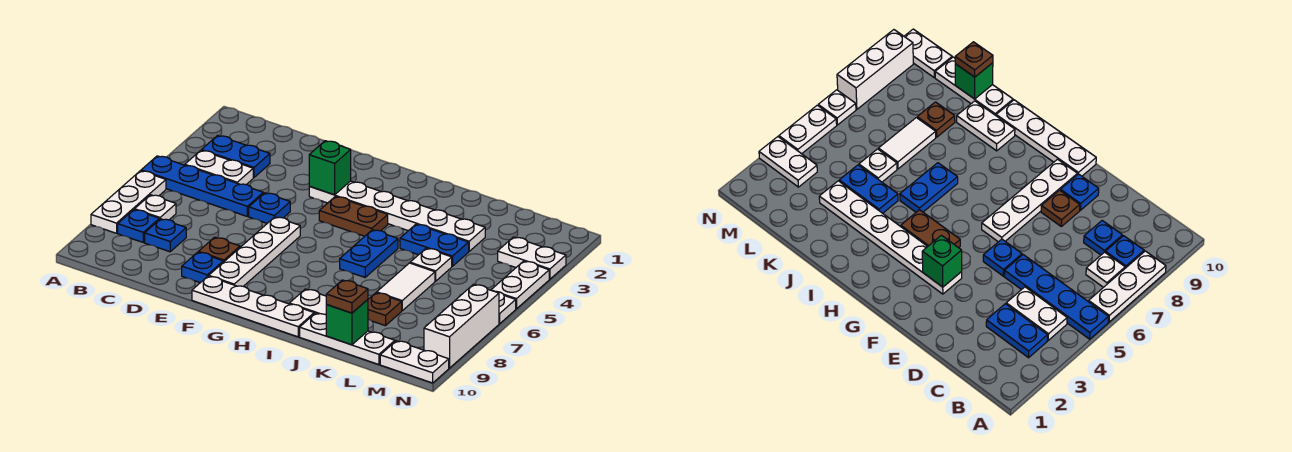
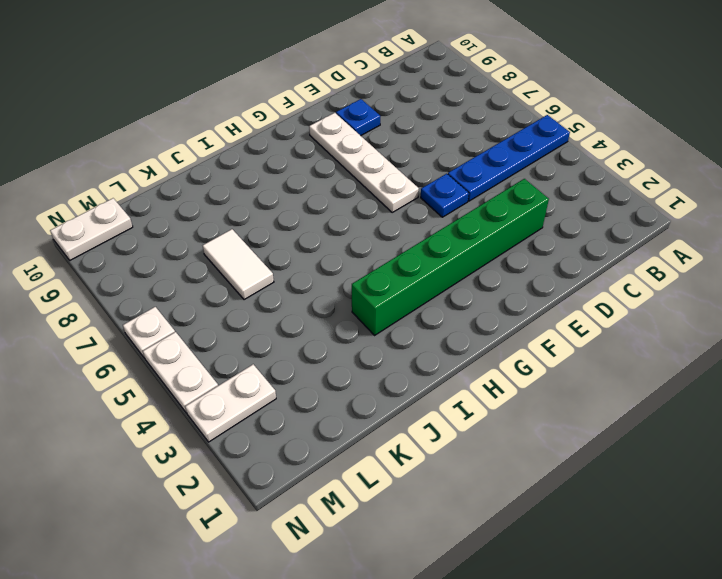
green 1x6 brick [352,179,549,335] -> white 1x6 plate [309,181,485,251]
none -> white 1x3 plate [91,171,166,233]
none -> blue 1x2 plate [202,136,270,178]
none -> white 1x2 plate [185,150,253,185]

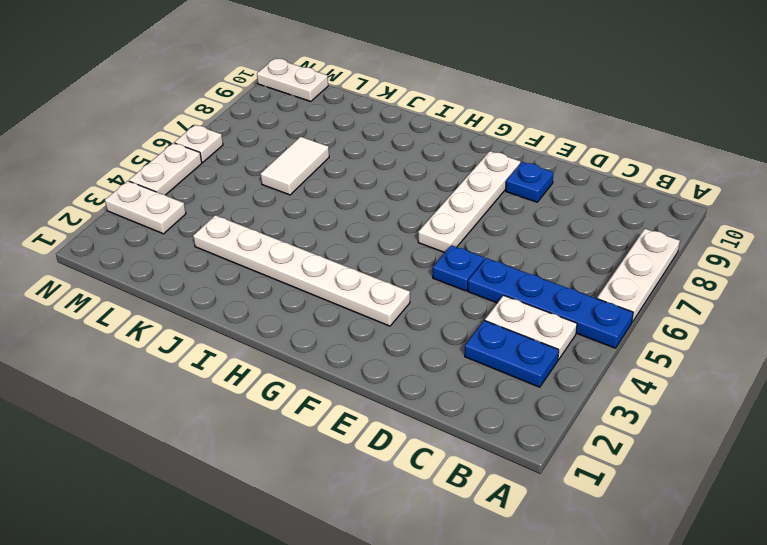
none -> white 1x1 plate [135,195,176,220]
none -> blue 1x1 plate [118,210,159,242]
none -> blue 1x1 plate [145,219,186,252]

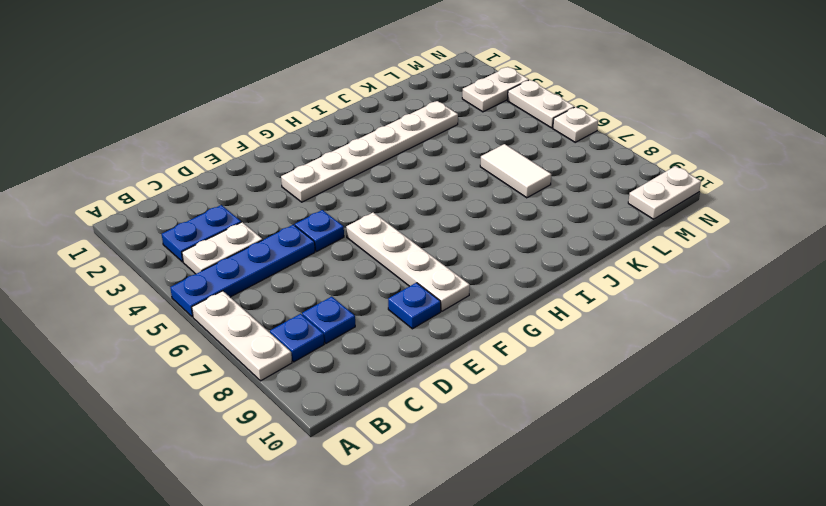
none -> white 1x1 plate [135,195,176,220]
none -> brown 1x1 plate [199,237,240,262]
none -> white 1x4 plate [192,276,314,337]

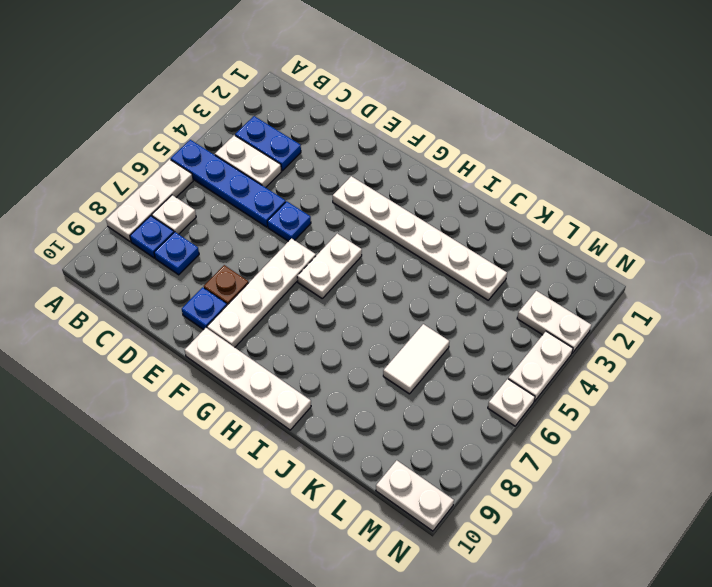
white 1x2 plate [297,234,362,298] -> white 1x2 plate turned to [289,289,327,315]
none -> brown 1x2 plate [319,196,388,236]
none -> blue 1x2 plate [340,230,398,277]
none -> blue 1x2 plate [400,224,469,266]

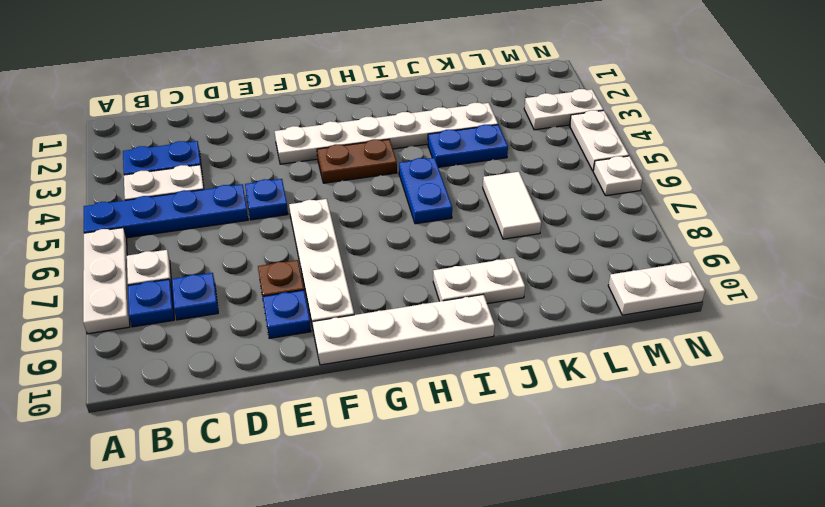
none -> white 1x3 plate [300,313,395,365]
none -> white 1x1 plate [410,248,452,281]
none -> brown 1x1 plate [368,293,402,326]

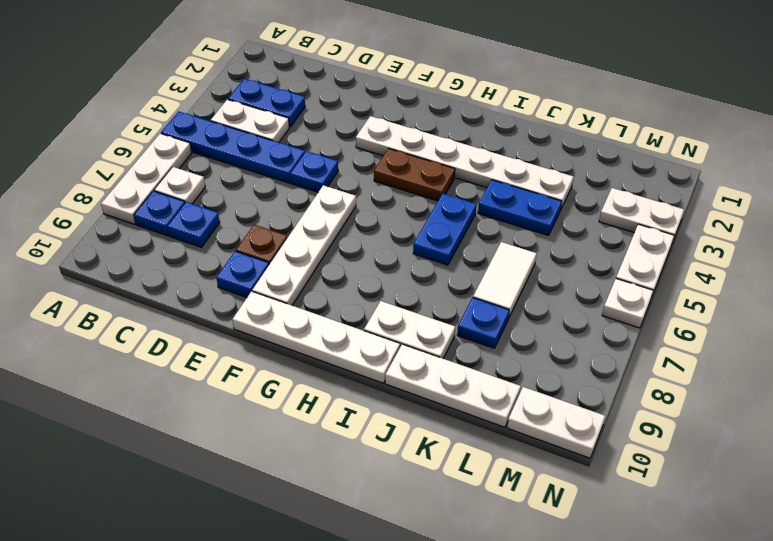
blue 1x1 plate [457,298,509,348] -> brown 1x1 plate [368,293,402,326]
none -> white 1x1 plate [410,248,452,281]
none -> white 1x3 brick [424,284,499,368]
none -> green 1x1 brick [309,141,351,195]

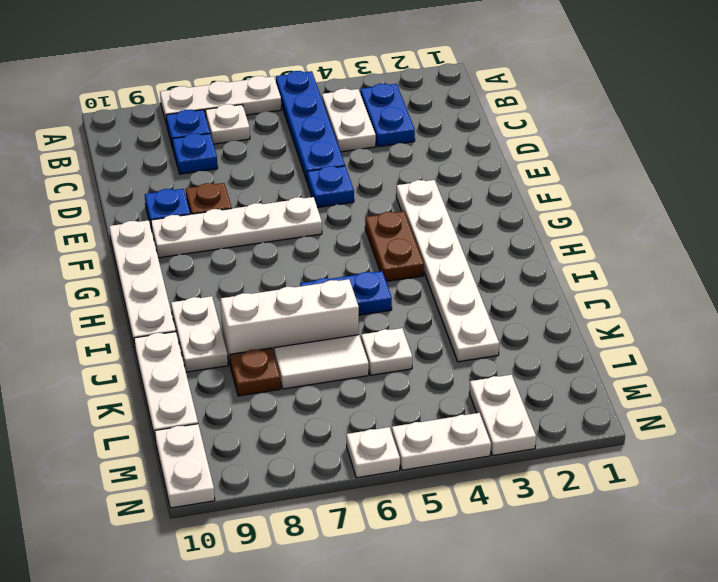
white 1x3 brick [221,279,359,363] -> white 1x3 brick moved to [424,284,499,368]
none -> blue 1x2 plate [400,224,469,266]
none -> green 1x1 brick [309,141,351,195]
none -> green 1x1 brick [326,299,368,345]

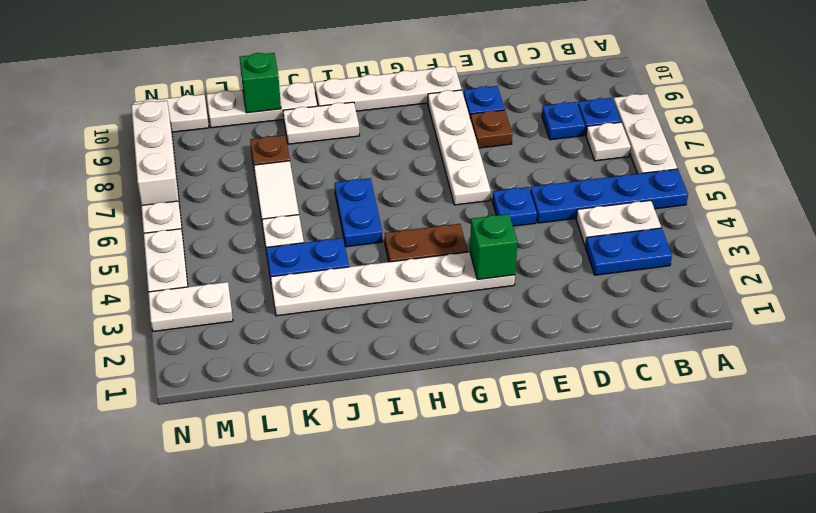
none -> brown 1x1 plate [326,280,368,313]

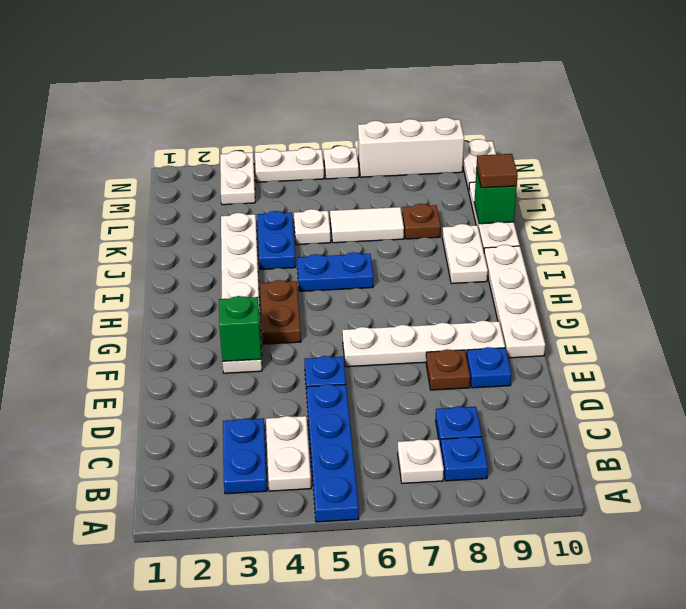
brown 1x1 tile [476,154,518,188] -> brown 1x1 plate [326,280,368,313]
none -> white 1x3 plate [91,171,166,233]

